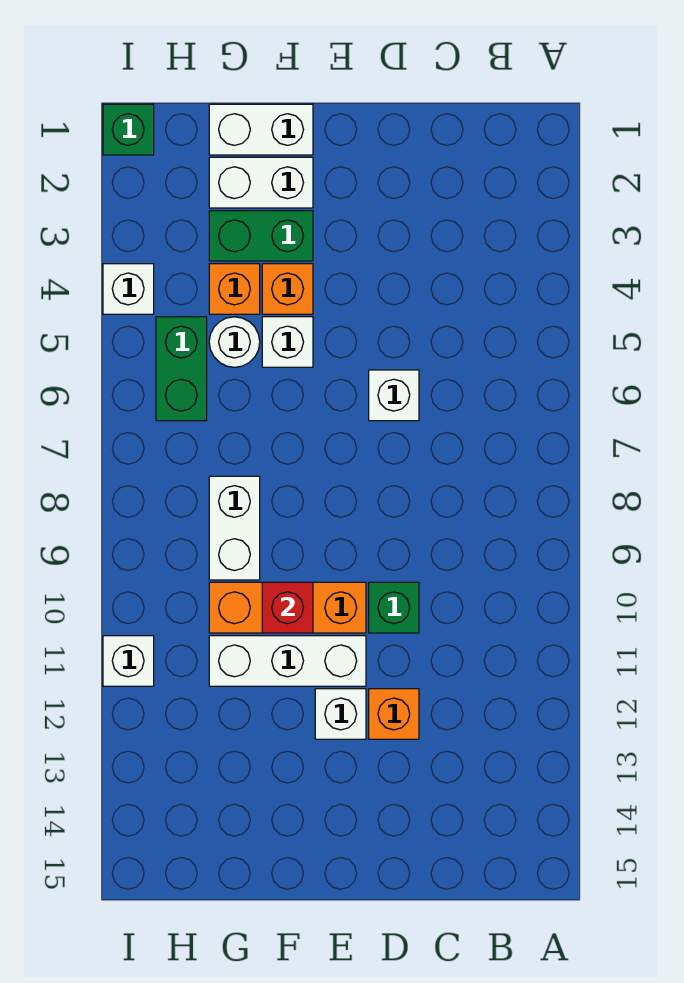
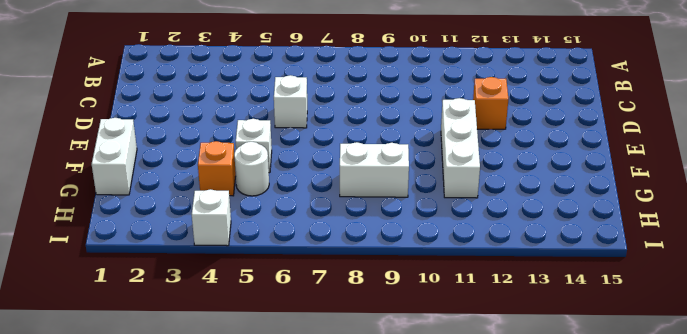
none -> green 1x1 brick [369,582,419,633]
none -> orange 1x3 brick [209,582,366,633]
none -> white 1x1 brick [315,689,366,739]

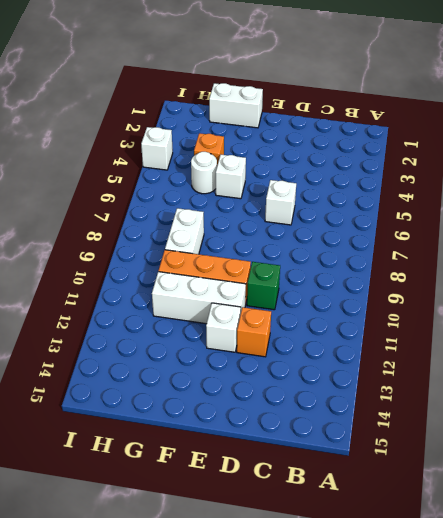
none -> white 1x2 brick [209,157,313,208]
none -> green 1x2 brick [209,211,313,261]
none -> orange 1x1 brick [262,264,313,314]

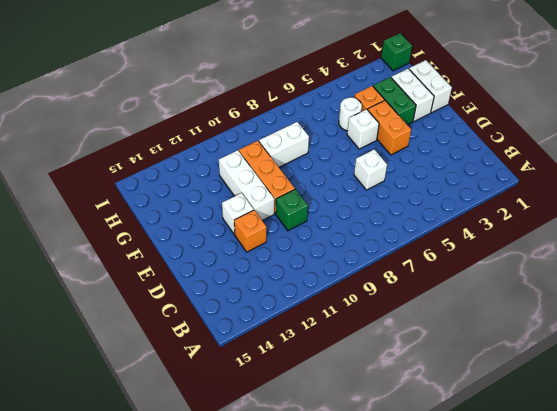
orange 1x2 brick [368,100,411,155] -> orange 1x1 brick [262,264,313,314]
none -> green 1x2 brick [156,317,207,421]
none -> white 1x1 brick [103,264,154,314]
none -> white 1x1 brick [103,636,154,686]

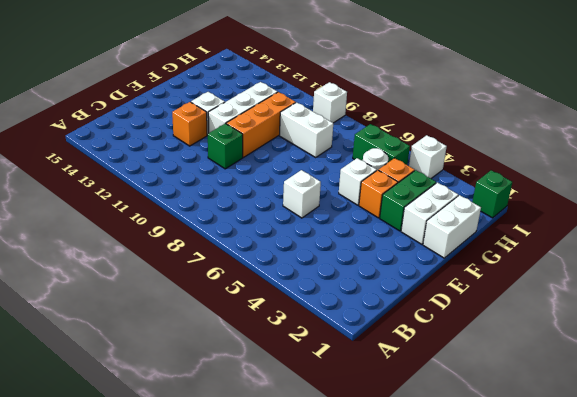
white 1x1 brick [313,82,347,123] -> white 1x1 brick moved to [103,636,154,686]
none -> red 1x1 brick [262,582,313,633]

